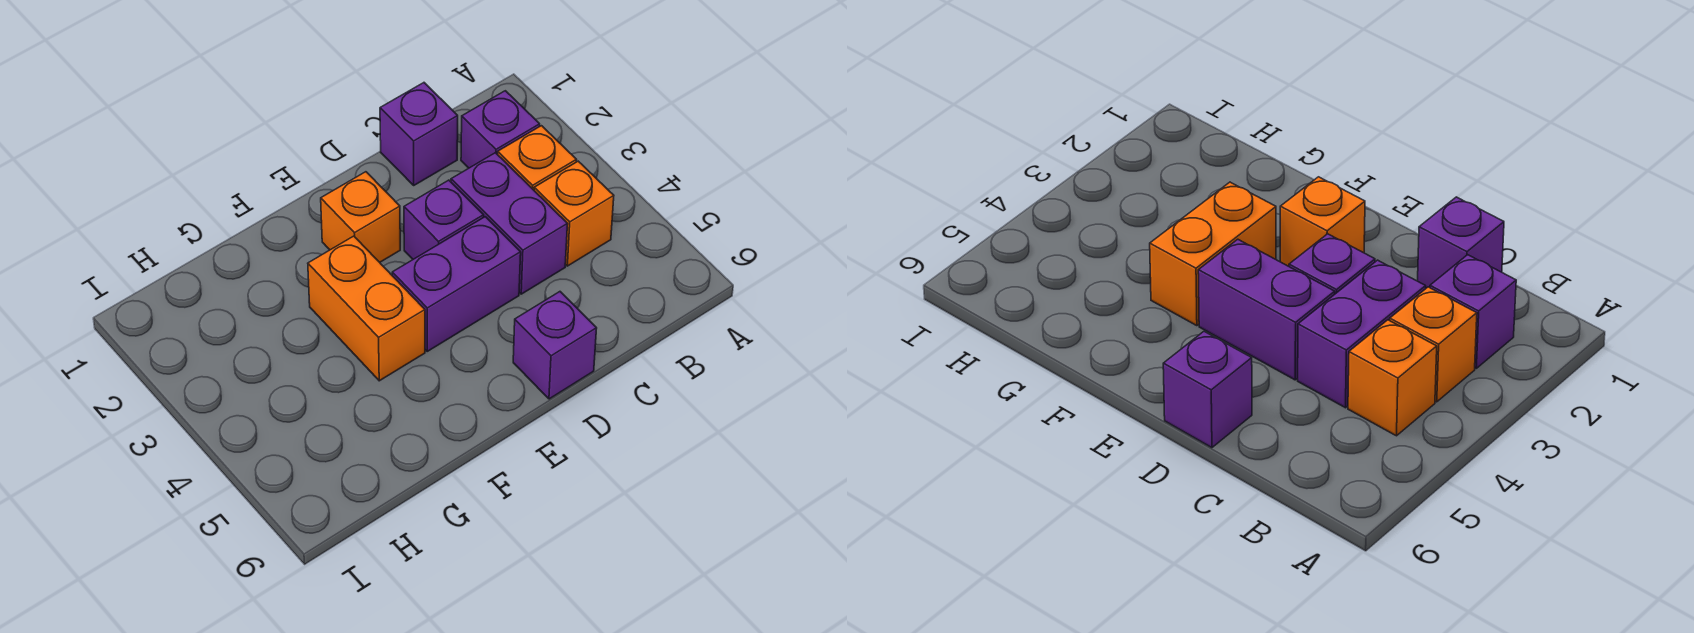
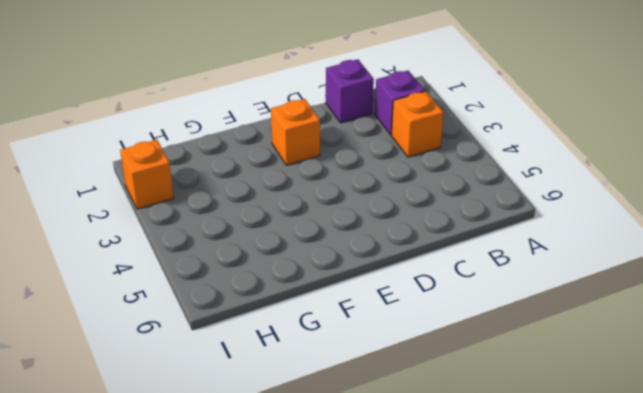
orange 1x1 brick [120,140,174,209] -> orange 1x1 brick moved to [534,161,614,266]
none -> purple 1x2 brick [451,153,567,294]
none -> purple 1x1 brick [404,180,484,259]

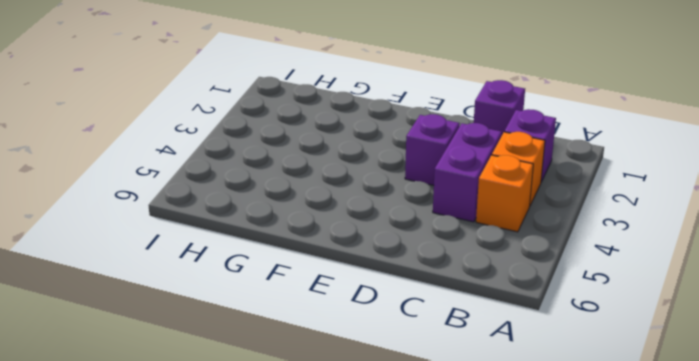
none -> purple 1x2 brick [392,217,521,351]
none -> purple 1x1 brick [513,292,597,399]

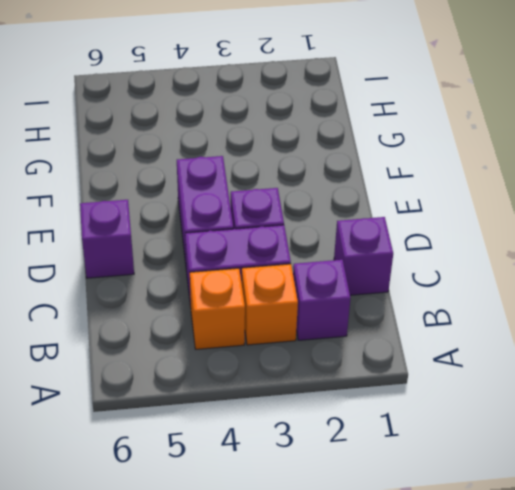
none -> orange 1x1 brick [321,172,400,262]
none -> orange 1x2 brick [308,236,425,381]

